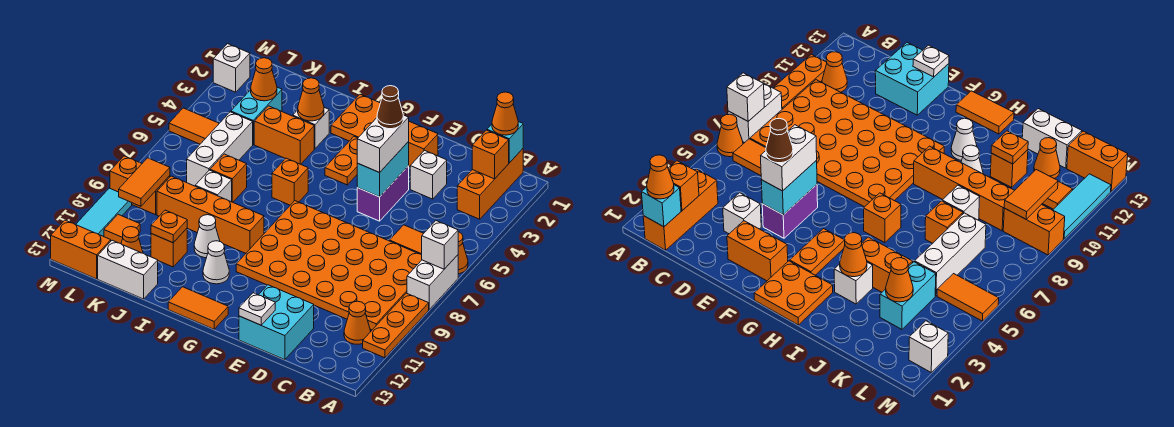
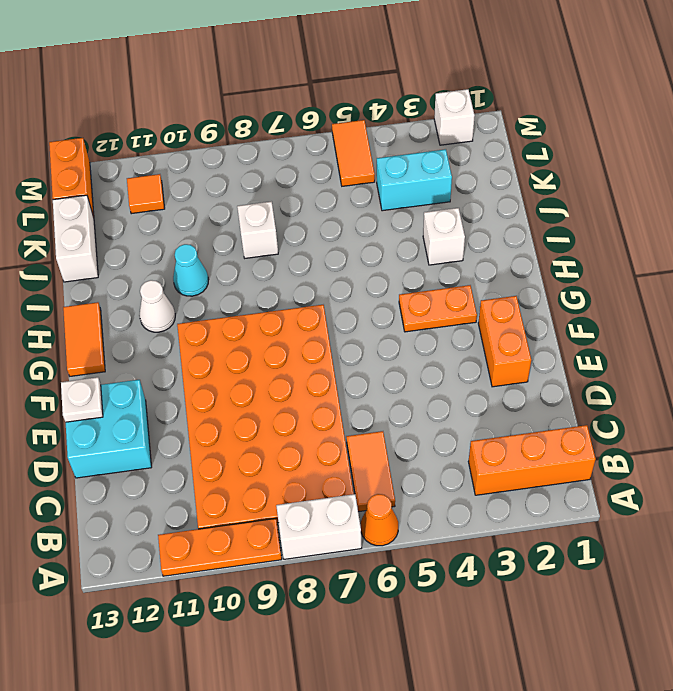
cyan 1x1 cone [173,244,208,296] -> white 1x1 cone [194,215,220,258]
none -> orange 1x1 cone [344,301,371,344]
none -> white 1x1 brick [410,150,447,199]
none -> purple 1x2 brick [357,166,409,221]
none -> orange 2x2 plate [331,94,406,141]

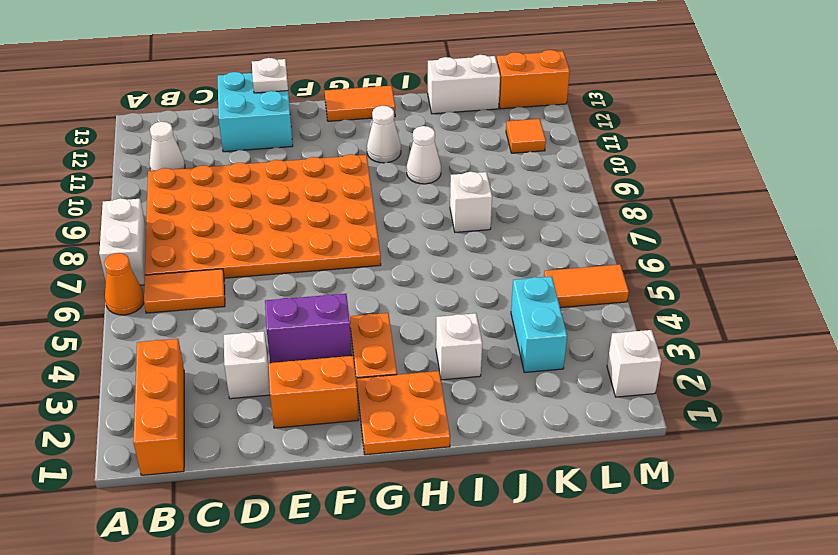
white 1x1 cone [149,122,185,171] -> orange 1x1 cone [344,301,371,344]
purple 1x2 brick [265,294,351,363] -> purple 1x2 brick turned to [357,166,409,221]
none -> orange 1x3 plate [363,293,429,358]
none -> orange 1x1 brick [272,158,308,205]
none -> orange 1x4 brick [157,176,264,253]
none -> orange 1x2 brick [254,106,314,164]

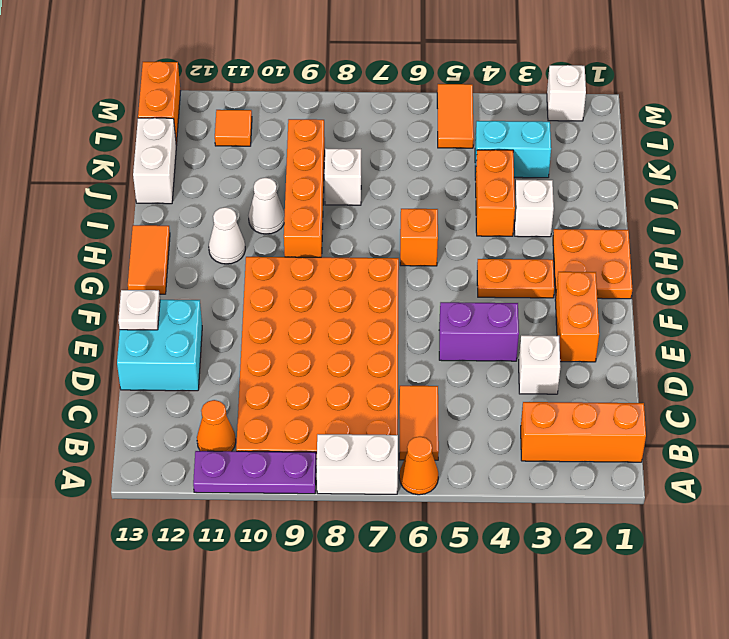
purple 1x3 plate [193,451,316,494] -> orange 1x3 plate [363,293,429,358]
none -> orange 1x1 brick [210,154,247,202]
none -> orange 1x1 brick [151,229,187,267]
none -> white 1x3 brick [187,112,253,186]
none -> orange 1x1 cone [121,227,143,253]

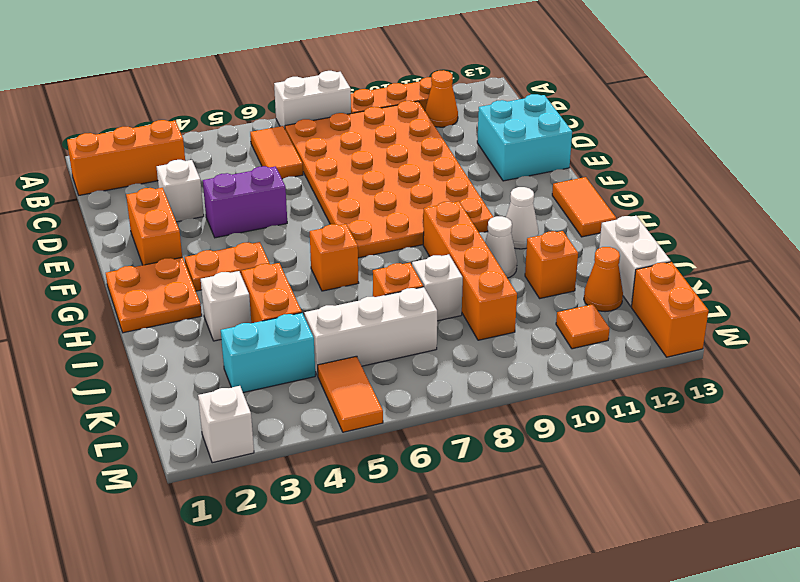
none -> orange 1x1 cone [458,232,468,274]
none -> orange 1x2 brick [110,156,170,215]
none -> cyan 1x3 tile [76,188,132,236]
none -> white 1x1 brick [422,221,458,269]

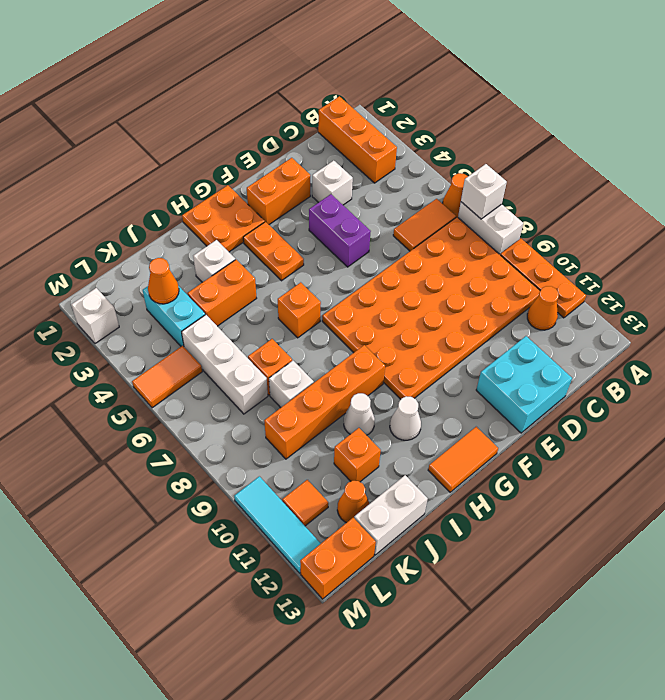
none -> orange 1x2 brick [110,156,170,215]
none -> cyan 1x1 brick [487,122,523,163]
none -> orange 1x1 brick [472,130,509,179]
none -> cyan 1x2 brick [357,142,409,197]

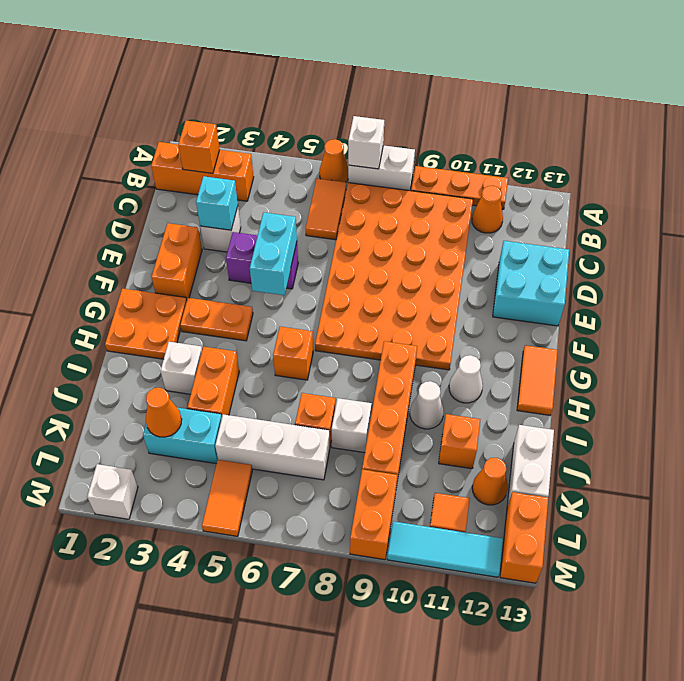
cyan 1x1 brick [196,176,238,230] -> cyan 1x1 brick moved to [487,122,523,163]
cyan 1x2 brick [250,212,297,295] -> cyan 1x2 brick turned to [357,142,409,197]
none -> white 1x1 plate [239,293,275,325]
none -> orange 1x1 cone [298,78,324,121]
none -> orange 1x1 plate [151,210,187,243]
none -> orange 1x2 tile [119,158,170,206]

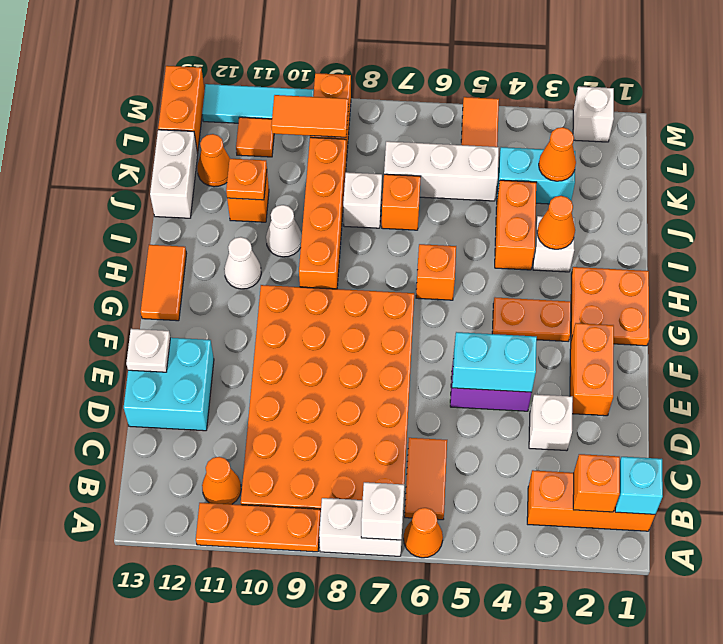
none -> orange 1x1 cone [492,92,518,135]
none -> white 1x2 brick [357,115,409,173]
none -> brown 1x1 cone [377,86,403,129]

